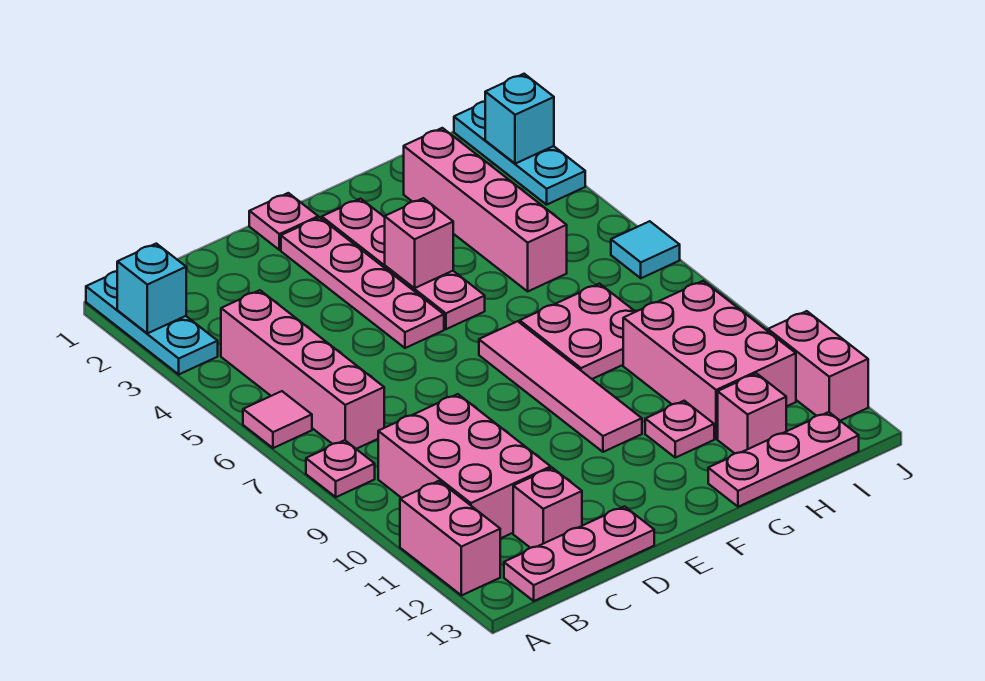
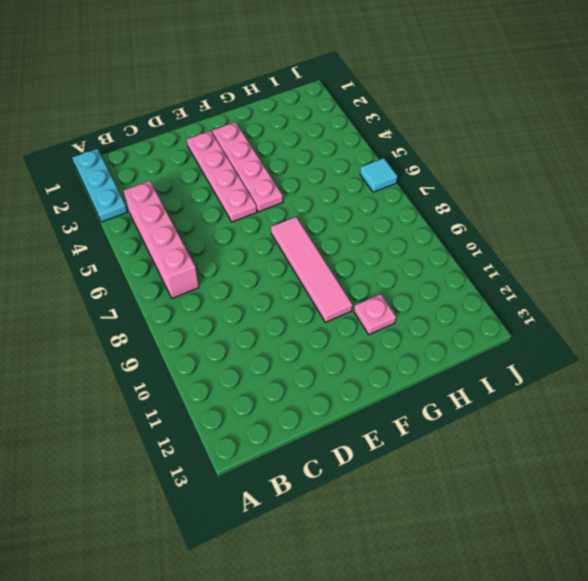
none -> pink 1x1 tile [243,391,312,448]
none -> pink 1x1 plate [306,440,375,497]
none -> pink 1x2 brick [400,481,500,595]

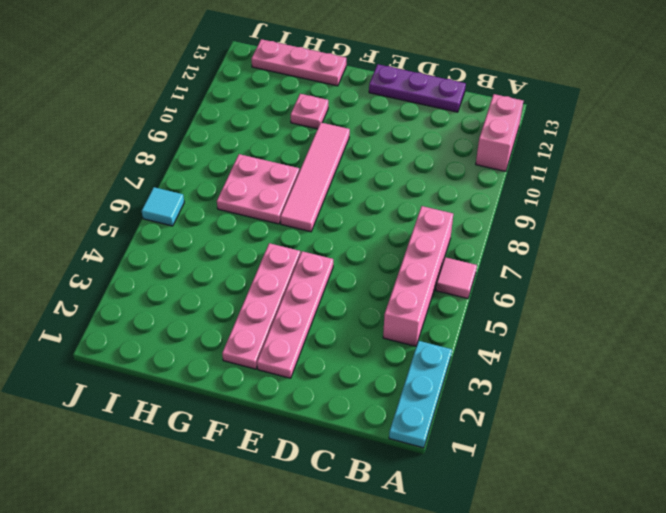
purple 1x3 plate [369,64,466,112] -> pink 1x3 plate [504,506,654,601]
none -> pink 1x1 plate [306,440,375,497]
none -> pink 2x3 brick [378,394,551,539]
none -> pink 1x1 brick [513,468,582,548]

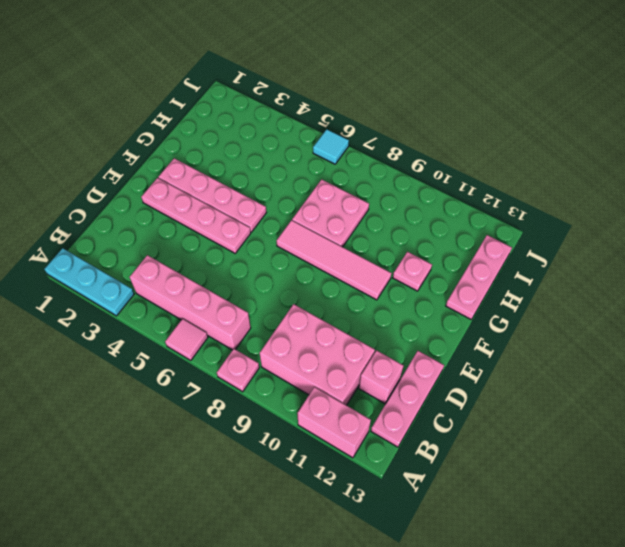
none -> pink 1x1 plate [249,193,318,250]
none -> pink 1x4 brick [404,128,567,291]
none -> pink 2x3 brick [623,281,796,439]

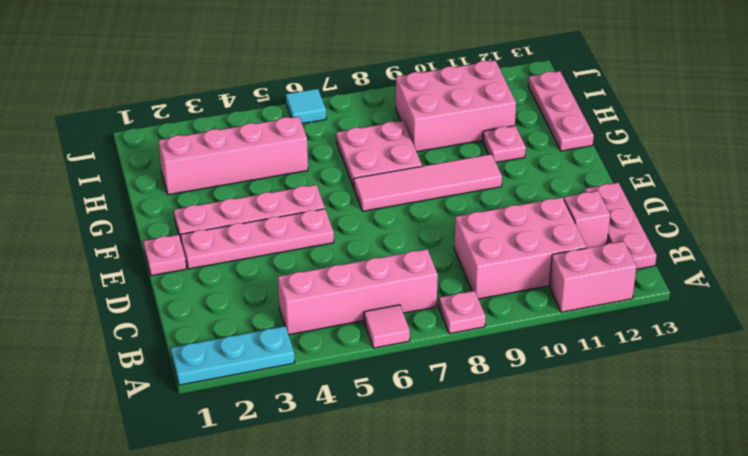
none -> pink 1x1 brick [718,373,786,453]
none -> cyan 1x3 plate [454,102,585,205]
none -> pink 1x2 brick [768,311,868,421]

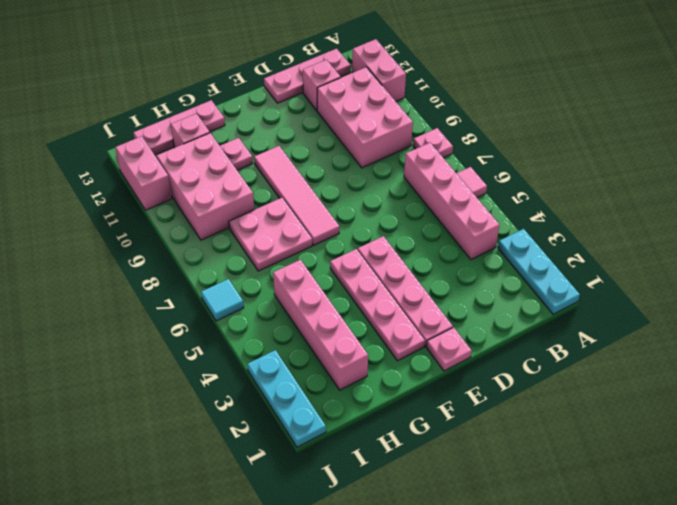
none -> cyan 1x1 brick [117,244,186,333]
none -> pink 1x1 brick [385,198,453,288]
none -> cyan 1x1 brick [485,74,554,164]

